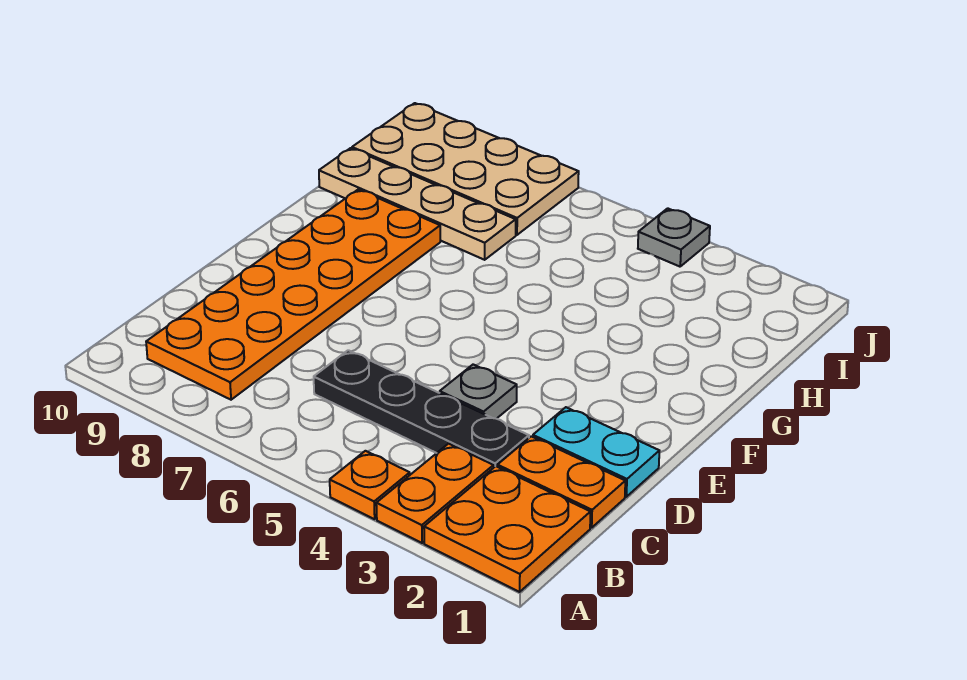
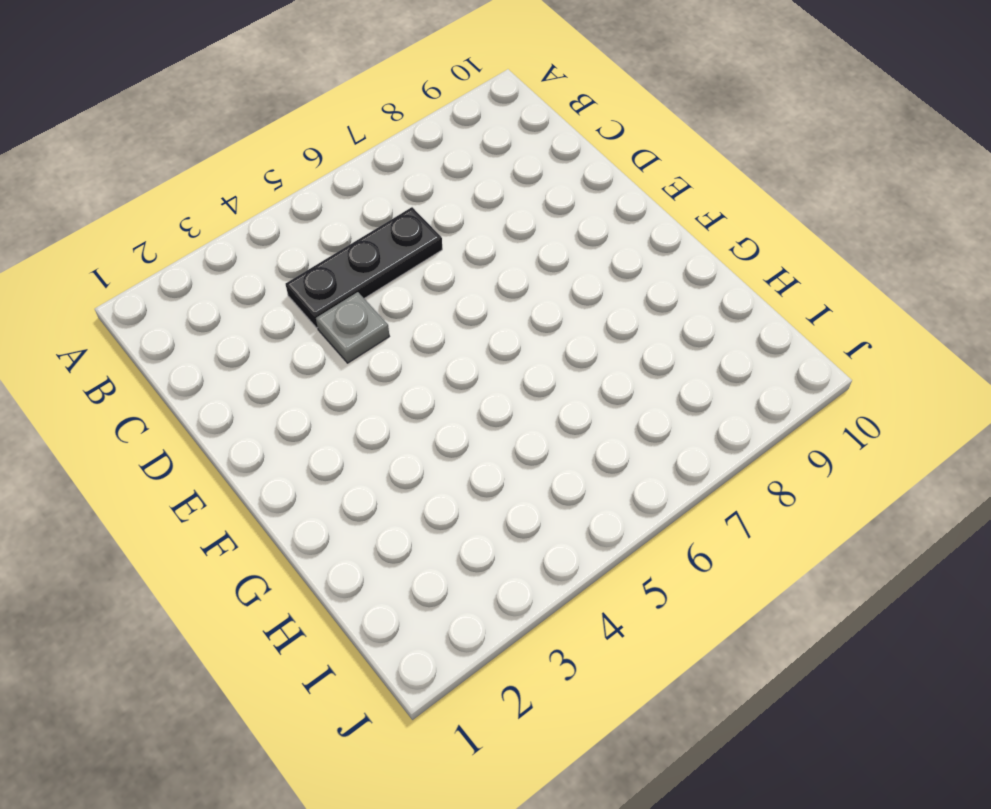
black 1x3 plate [286,207,442,328] -> black 1x4 plate [314,350,529,468]
none -> orange 2x2 plate [424,466,590,592]
none -> orange 1x2 plate [376,444,493,543]

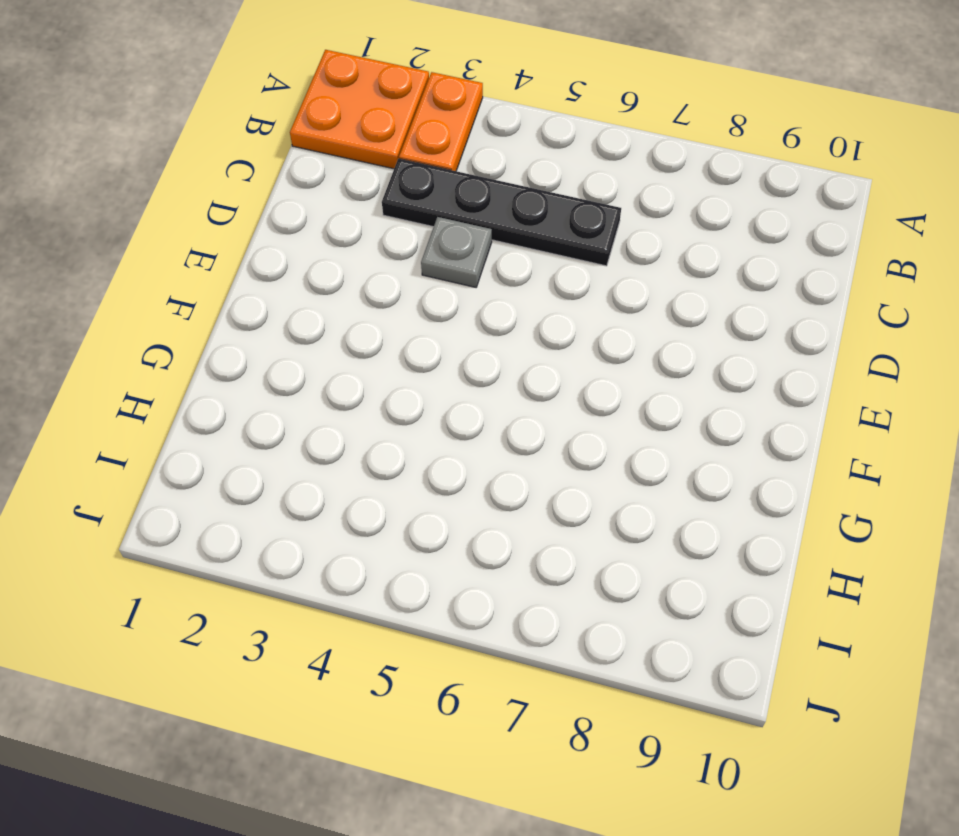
none -> orange 1x1 plate [330,451,410,519]
none -> orange 2x6 plate [146,189,440,400]

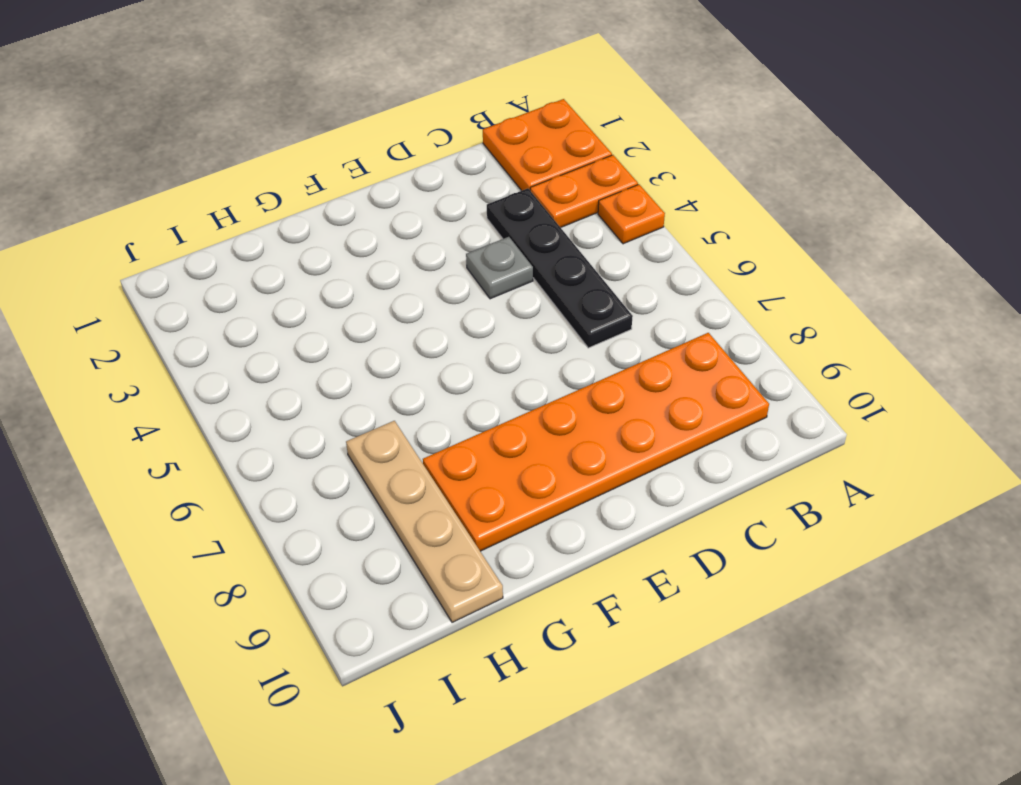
none -> orange 1x2 plate [497,436,625,528]
none -> cyan 1x2 plate [533,407,659,497]

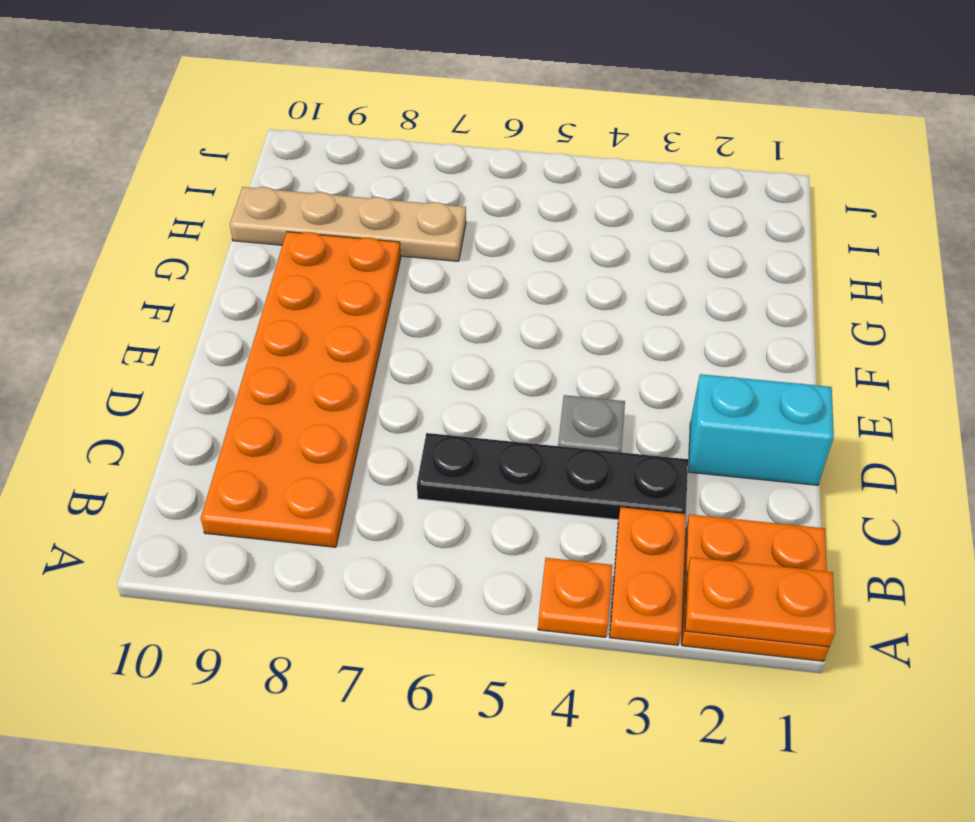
orange 1x2 plate [685,557,835,647] -> orange 1x2 plate moved to [497,436,625,528]
cyan 1x2 brick [688,374,834,485] -> cyan 1x2 plate [533,407,659,497]
none -> tan 2x4 plate [352,103,579,235]
none -> grey 1x1 plate [638,208,710,267]

